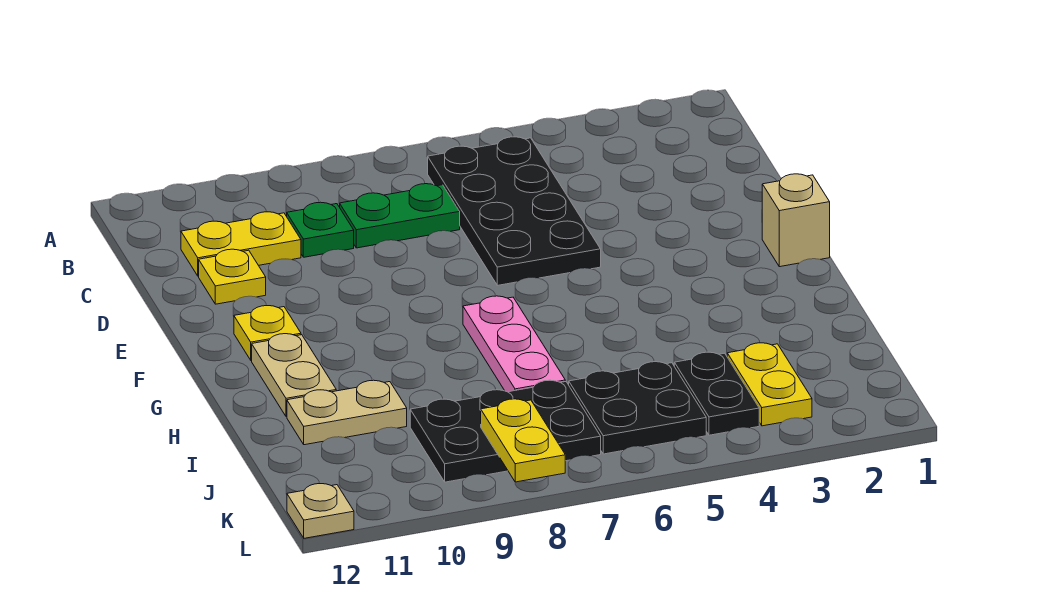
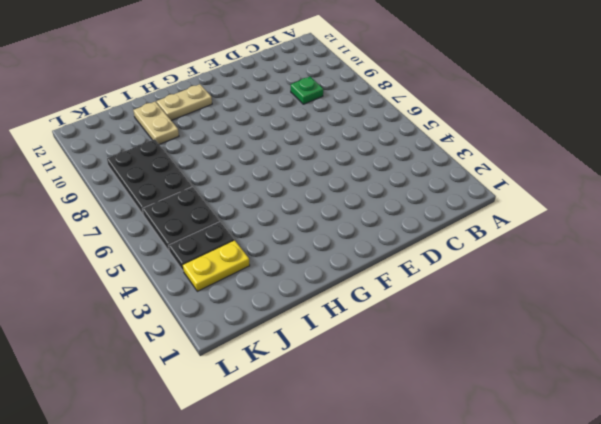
none -> black 2x4 plate [428,137,601,285]
none -> green 1x2 plate [340,184,460,248]
none -> yellow 1x2 plate [181,212,301,276]

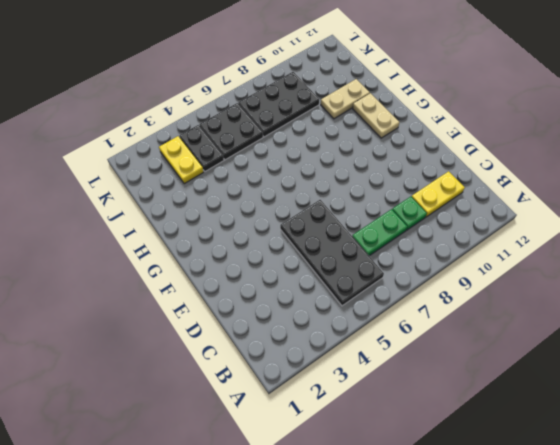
none -> yellow 1x1 plate [199,249,266,304]
none -> tan 1x1 brick [762,174,830,267]
none -> yellow 1x1 plate [234,306,301,360]

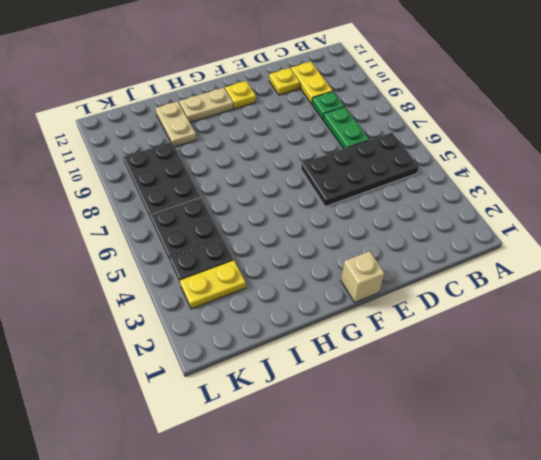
none -> pink 1x3 plate [463,296,565,392]
none -> tan 1x1 plate [287,484,354,538]
none -> yellow 1x2 plate [481,399,565,482]

